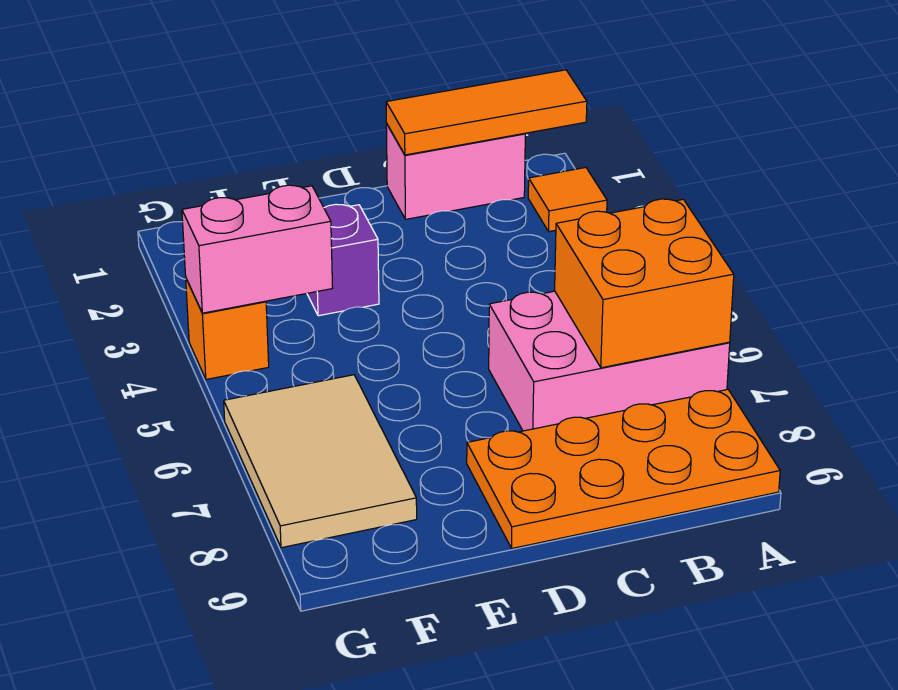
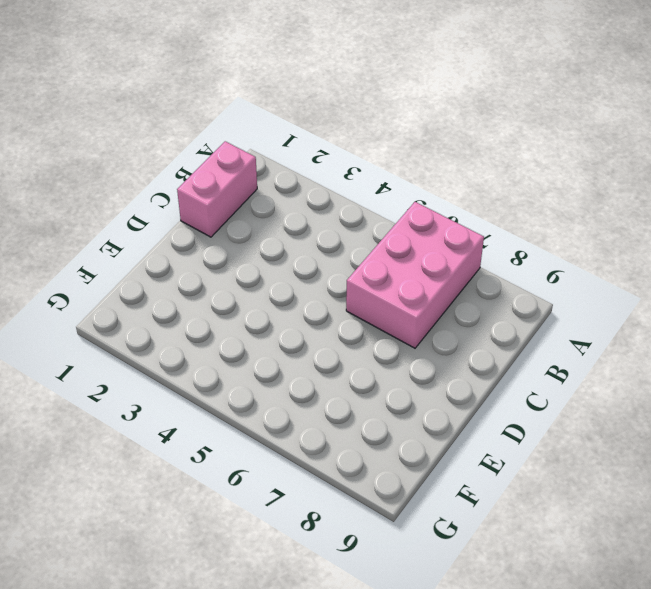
none -> orange 1x1 tile [528,168,607,232]
none -> orange 2x4 plate [467,390,780,548]

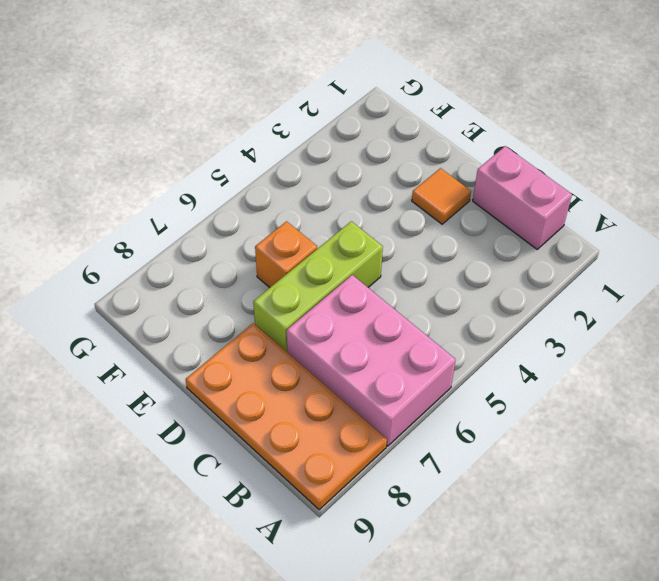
orange 1x1 tile [412,168,471,224] -> orange 1x1 tile moved to [528,168,607,232]
lime 1x3 brick [253,221,383,352] -> none
orange 1x1 brick [255,221,317,288] -> orange 1x1 brick moved to [186,279,269,379]
none -> purple 1x1 brick [307,204,379,316]
none -> tan 2x3 tile [224,375,417,548]

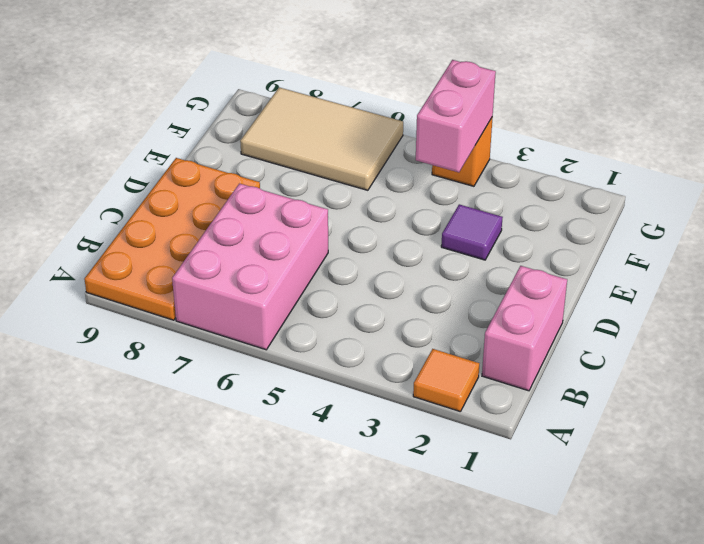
purple 1x1 tile [441,204,503,260] -> purple 1x1 brick [307,204,379,316]
none -> orange 1x3 tile [386,70,587,155]
none -> orange 2x2 brick [555,199,734,368]

